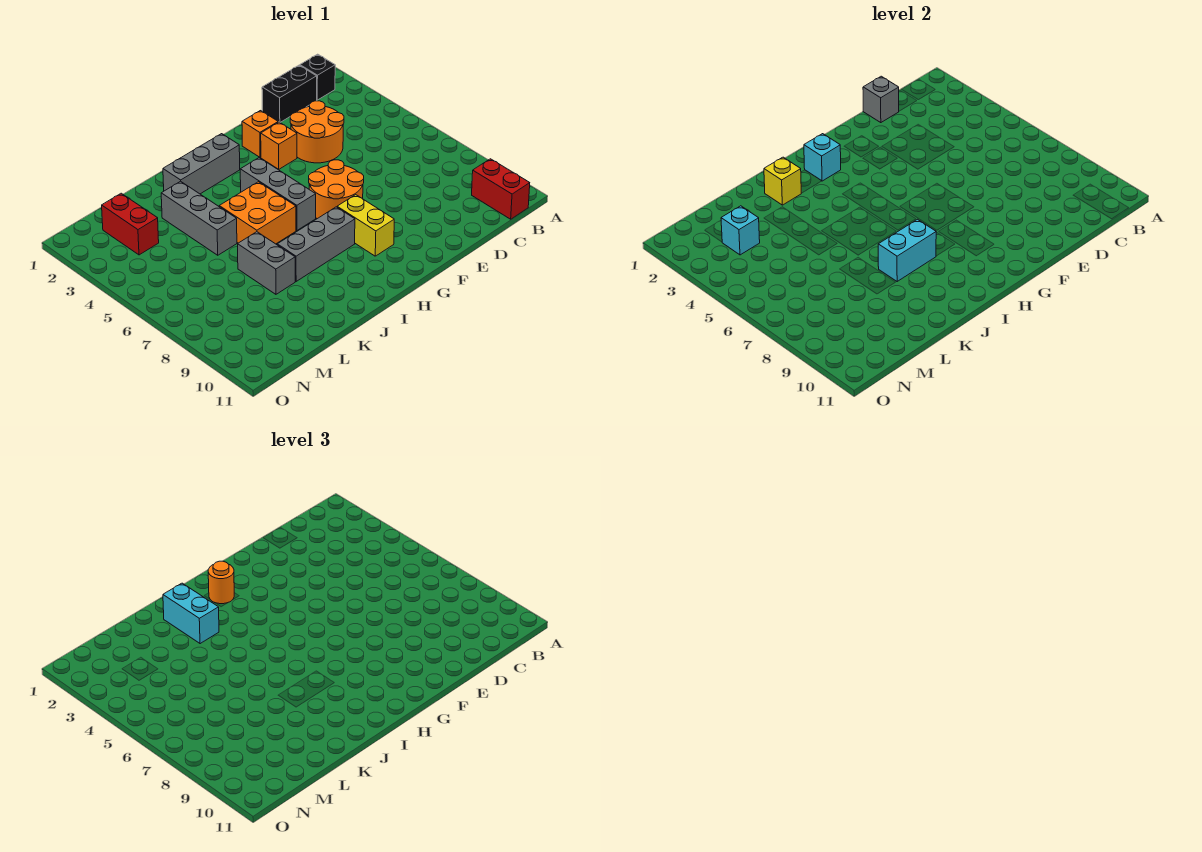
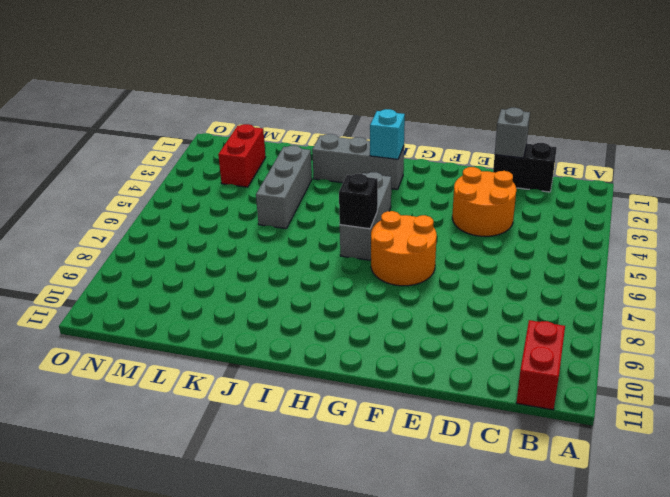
black 1x1 brick [339,174,378,229] -> black 1x1 brick moved to [300,54,335,100]
none -> orange 1x1 brick [242,111,278,157]
none -> orange 1x1 brick [261,122,297,169]
none -> yellow 1x2 brick [337,195,394,256]

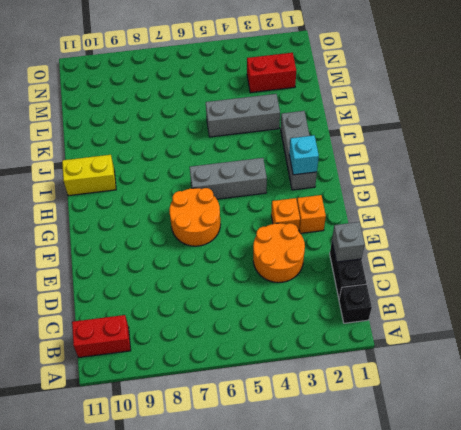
yellow 1x2 brick [62,155,116,196] -> yellow 1x2 brick moved to [337,195,394,256]
none -> grey 1x3 brick [277,207,355,281]
none -> orange 2x2 brick [219,182,296,244]
none -> grey 1x2 brick [238,232,295,294]

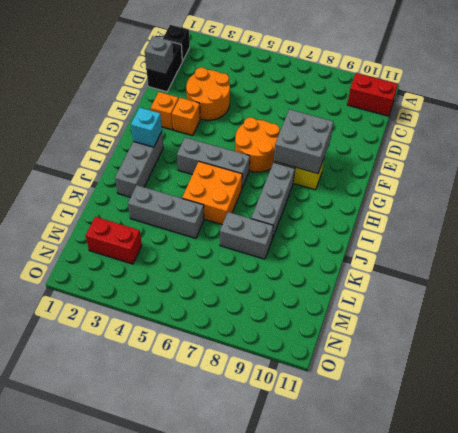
grey 2x2 brick [274,109,333,174] -> none
none -> cyan 1x2 brick [878,219,936,281]
none -> yellow 1x1 brick [764,157,801,205]
none -> cyan 1x1 brick [721,206,760,255]

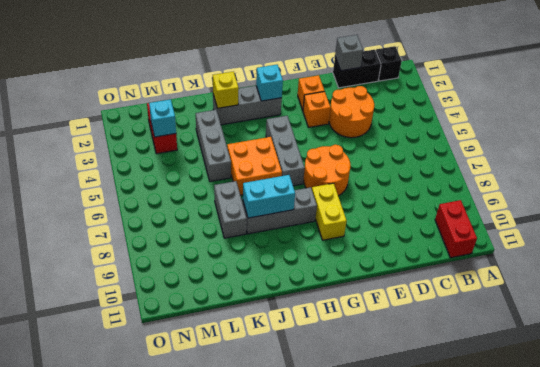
none -> orange 1x1 round brick [208,561,234,604]
none -> cyan 1x2 brick [163,583,219,644]

